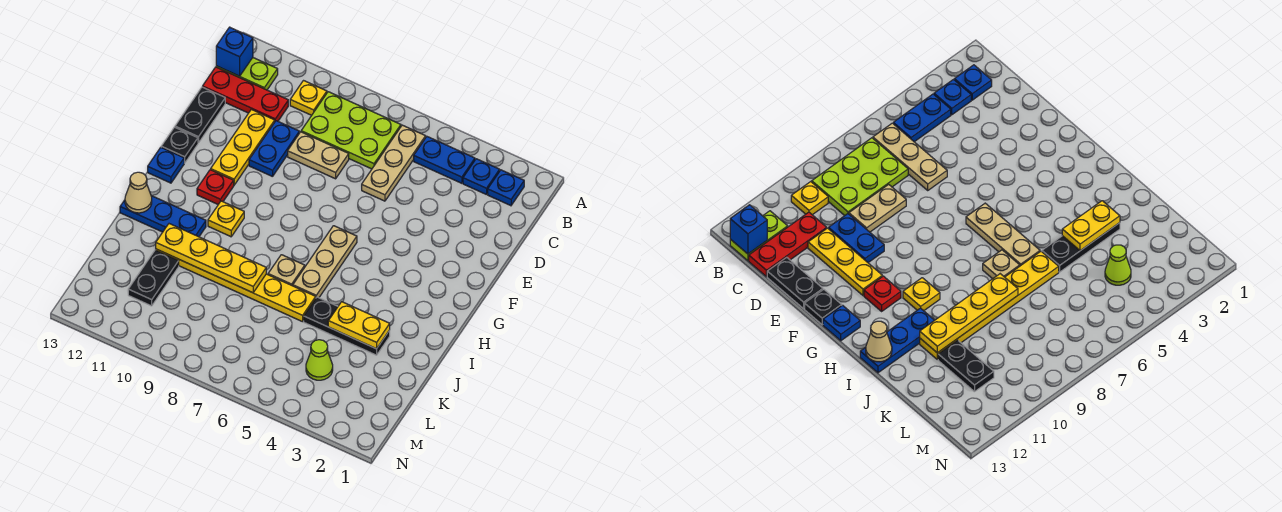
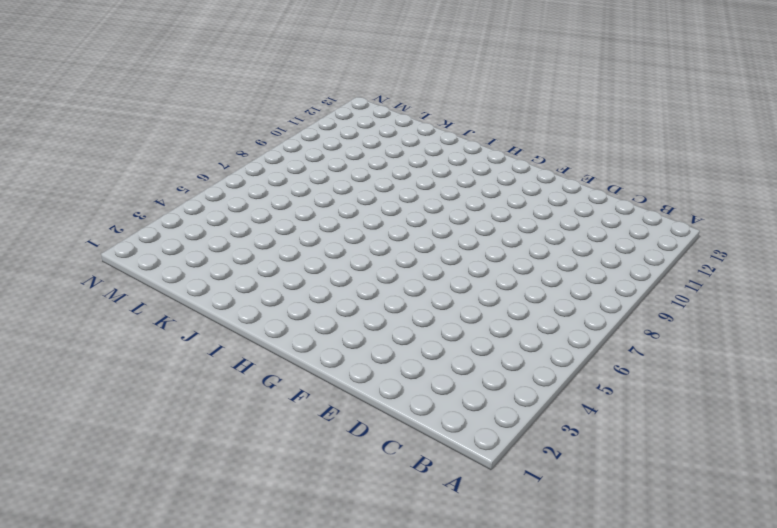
none -> blue 1x1 plate [488,170,524,206]
none -> blue 1x1 plate [463,159,500,195]
none -> blue 1x2 plate [414,137,475,183]

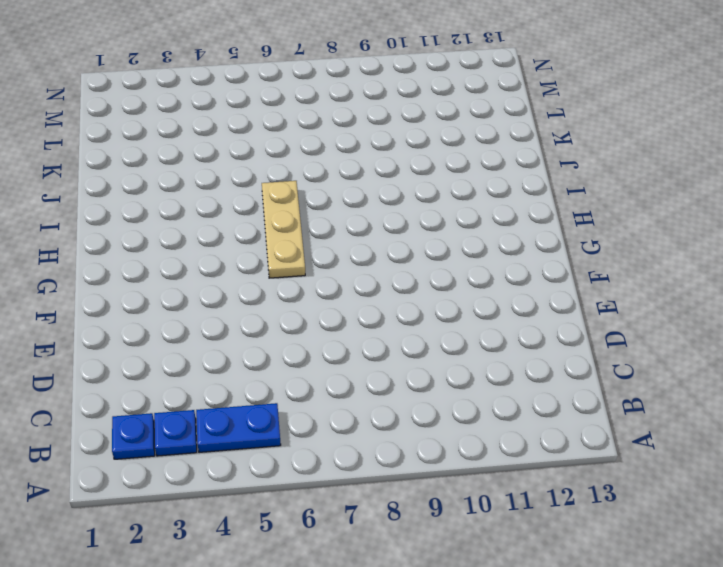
none -> tan 1x3 plate [362,125,426,201]
none -> lime 2x3 plate [301,92,401,169]
none -> yellow 1x1 plate [290,81,327,115]

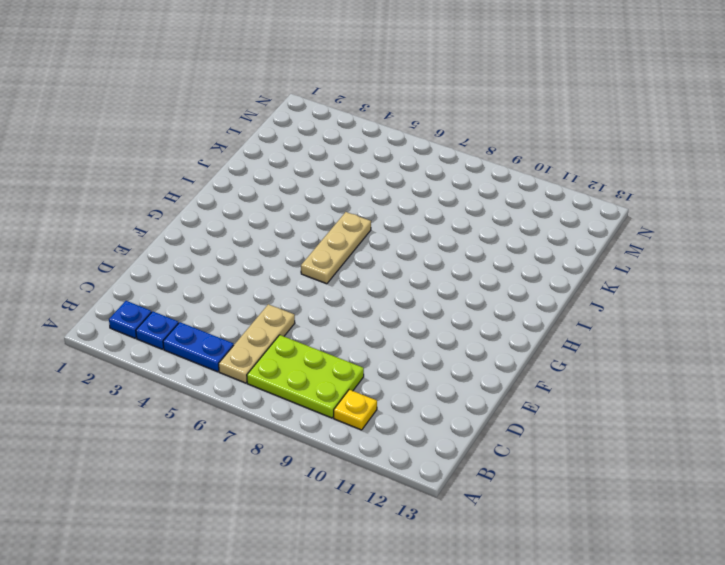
none -> lime 1x2 plate [216,58,278,90]
none -> red 1x3 plate [203,67,288,121]
none -> tan 1x2 plate [288,132,349,179]

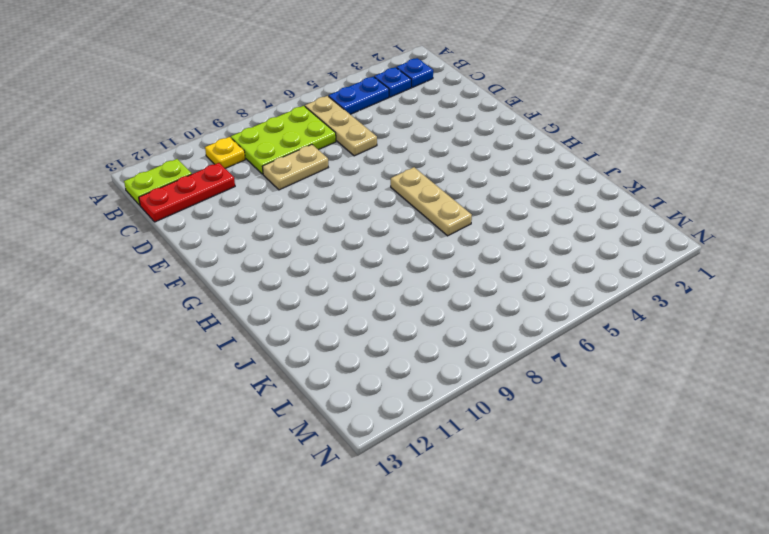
none -> blue 1x2 plate [249,121,299,177]
none -> yellow 1x3 plate [211,109,275,185]
none -> black 1x2 plate [175,87,225,143]

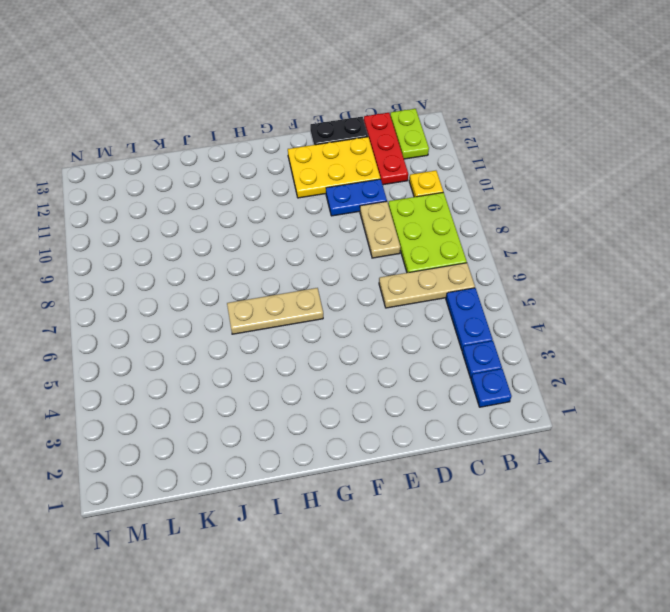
yellow 2x3 plate [288,137,381,198] -> yellow 1x3 plate [211,109,275,185]
none -> black 1x1 plate [161,127,198,163]
none -> red 1x1 plate [197,170,234,204]
none -> blue 1x1 plate [148,148,184,183]

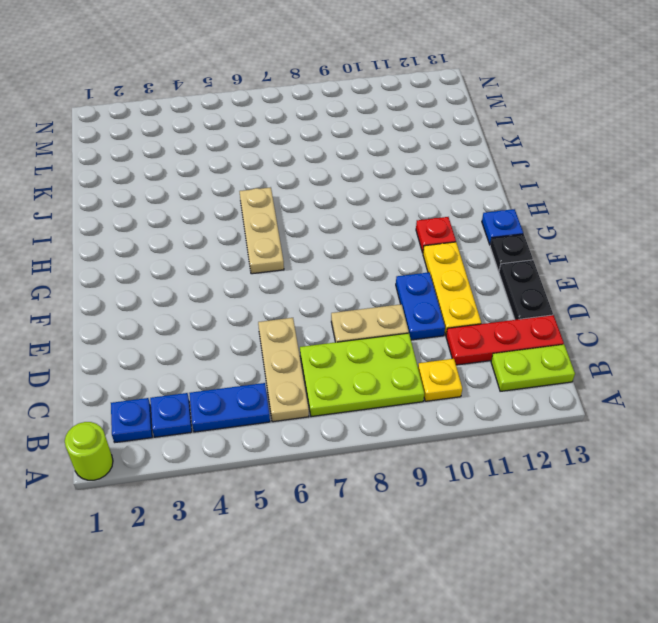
lime 1x1 round brick [65,422,113,480] -> none
none -> yellow 1x1 plate [208,201,244,237]
none -> tan 1x1 plate [268,255,305,286]
none -> blue 1x3 plate [120,196,206,237]

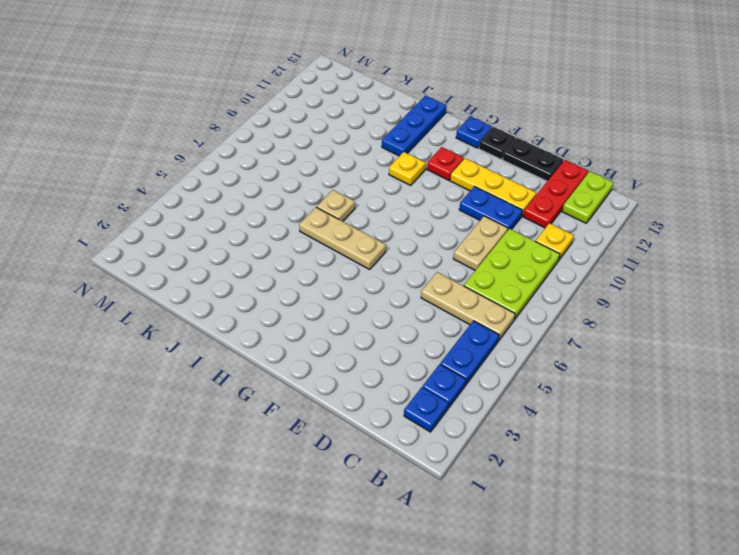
none -> black 1x3 plate [304,297,390,355]
none -> yellow 1x6 plate [156,249,316,322]
none -> black 1x2 plate [128,250,179,306]

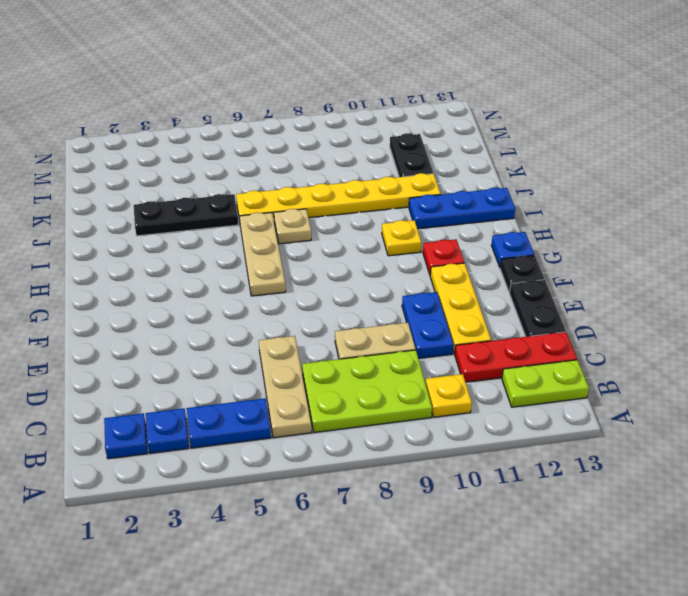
none -> lime 1x1 cone [306,340,333,380]
none -> blue 1x1 brick [216,27,253,76]
none -> tan 1x1 cone [125,172,152,213]

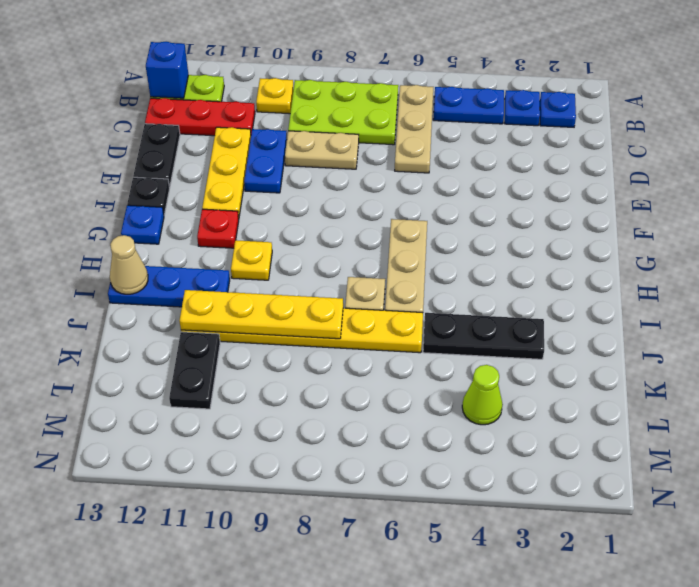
none -> yellow 1x2 plate [328,302,390,349]

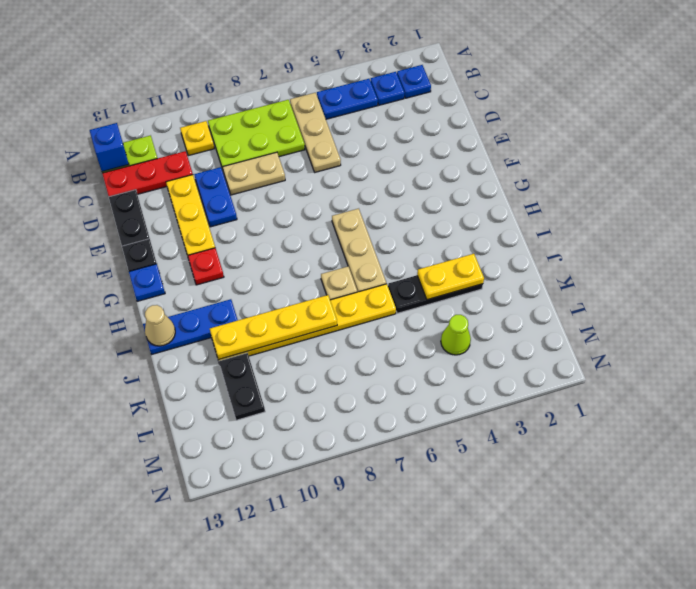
none -> yellow 1x1 plate [208,201,244,237]

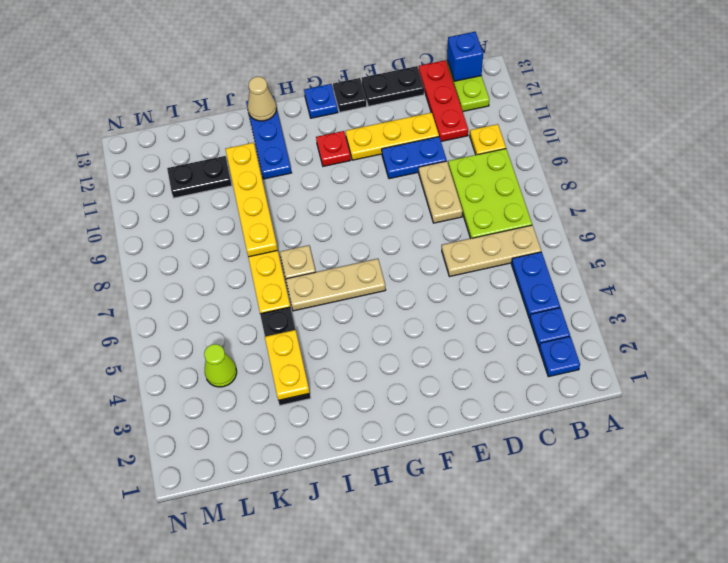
none -> yellow 1x1 plate [208,201,244,237]

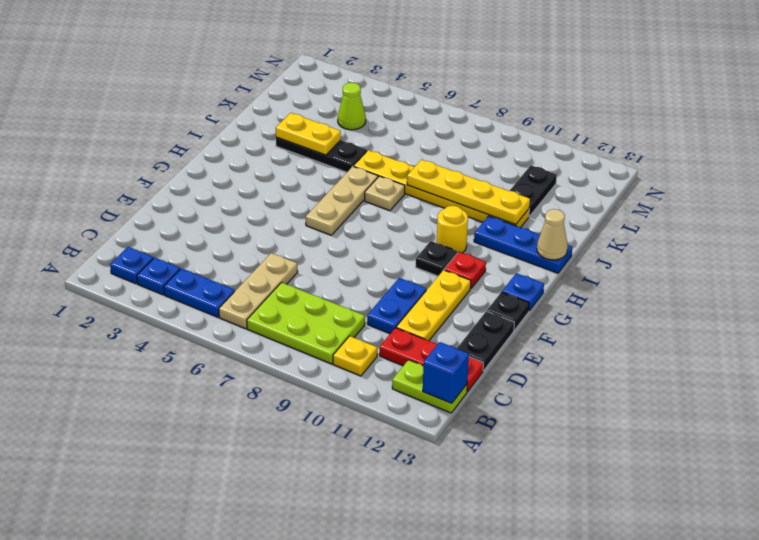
black 1x1 plate [416,241,457,276] -> none
yellow 1x1 round brick [437,206,468,253] -> yellow 1x1 plate [208,201,244,237]
none -> tan 1x2 plate [288,132,349,179]

